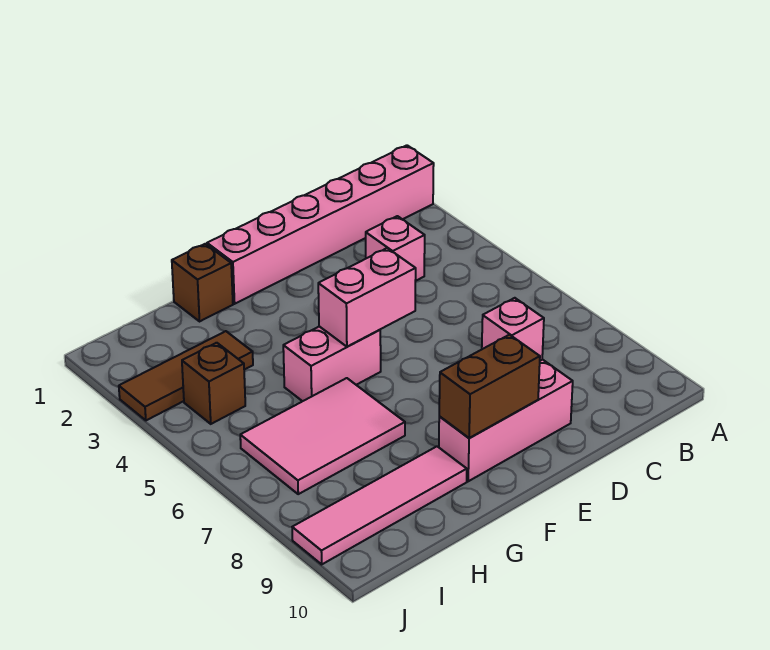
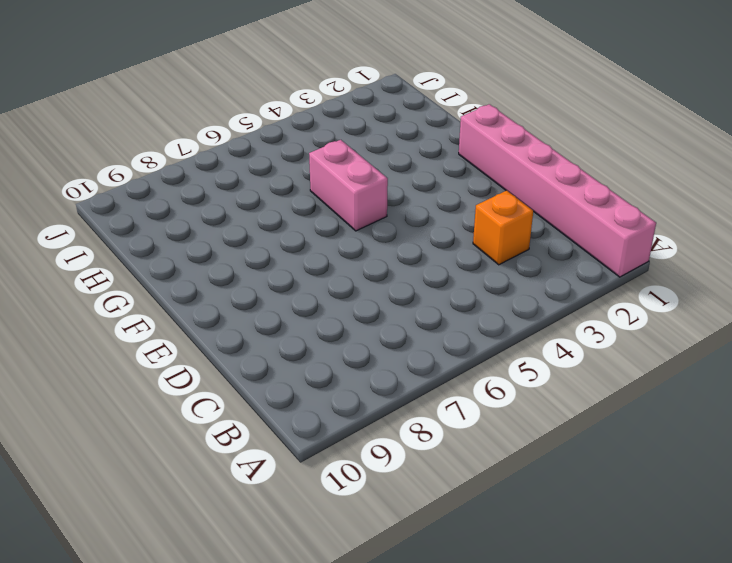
orange 1x1 brick [473,191,533,265] -> pink 1x1 brick [366,216,425,281]
none -> pink 1x1 brick [482,298,544,361]
none -> pink 1x3 brick [439,360,573,481]
none -> brown 1x1 brick [172,244,233,321]

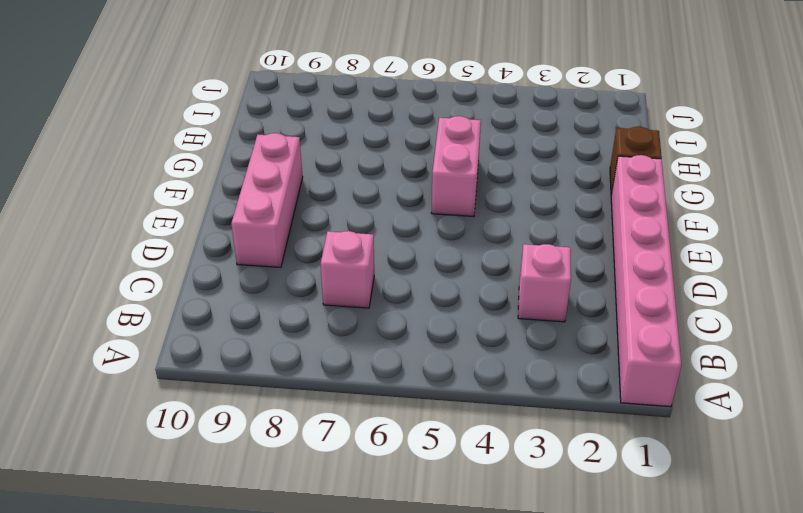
none -> pink 2x3 tile [240,378,405,494]
none -> pink 1x4 tile [292,446,467,564]
none -> brown 1x3 tile [119,331,253,420]

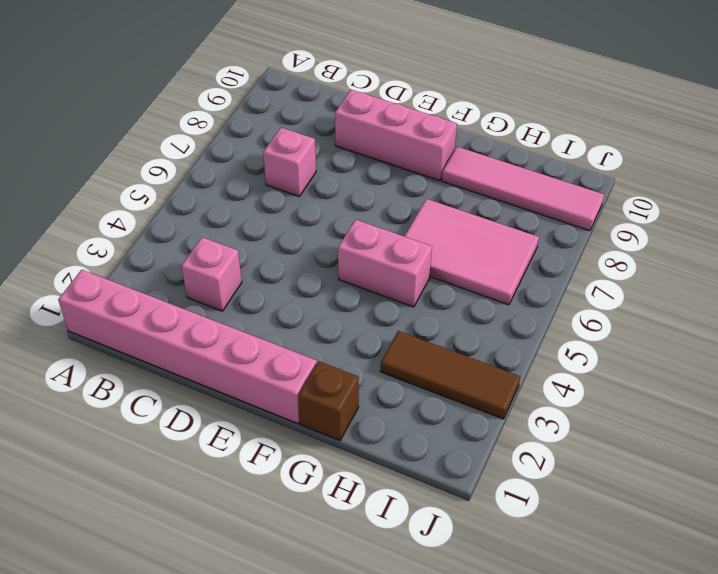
none -> brown 1x1 brick [182,343,245,424]
none -> pink 1x2 brick [318,248,416,347]
none -> brown 1x2 brick [439,335,540,438]

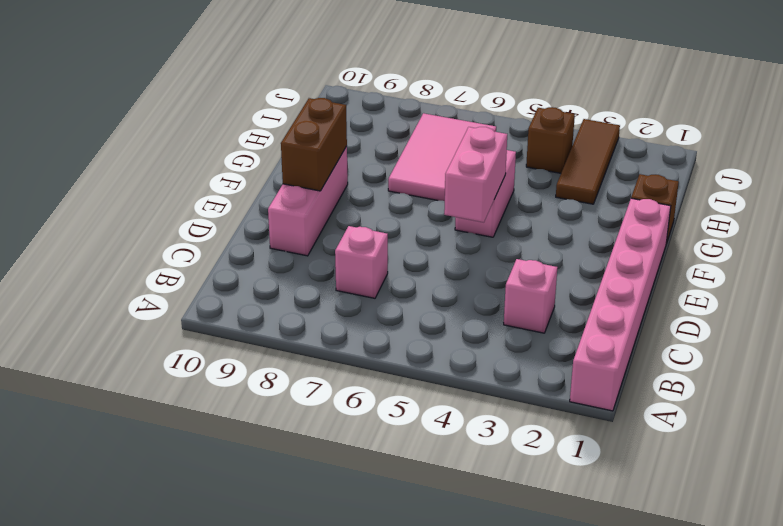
none -> pink 1x4 tile [292,446,467,564]

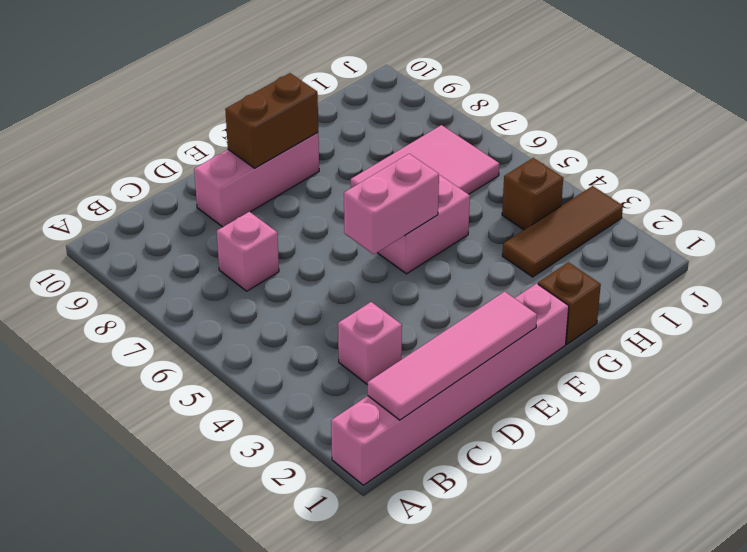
pink 1x4 tile [368,292,537,420] -> pink 1x4 tile moved to [292,446,467,564]

